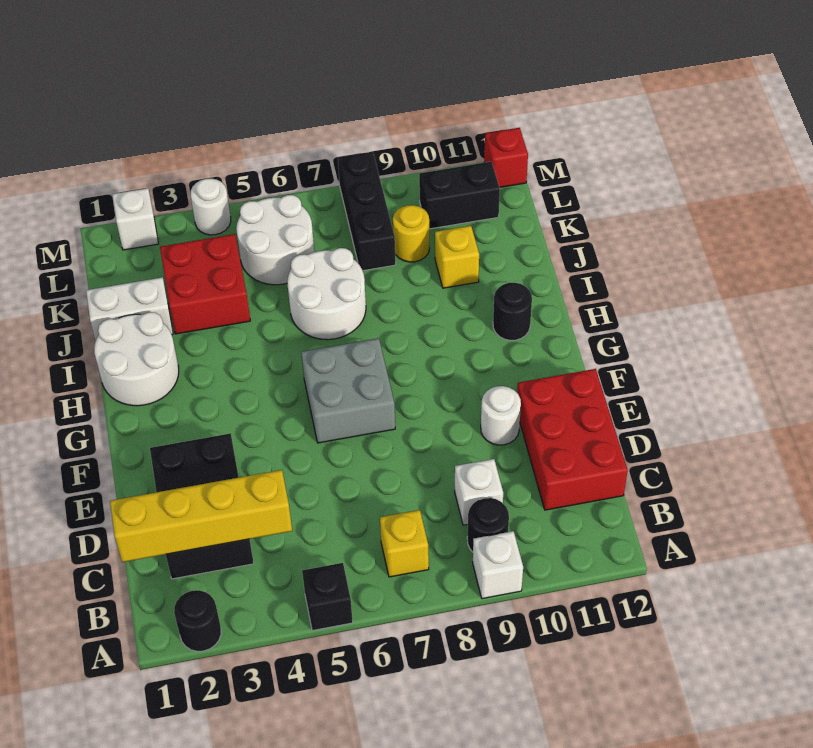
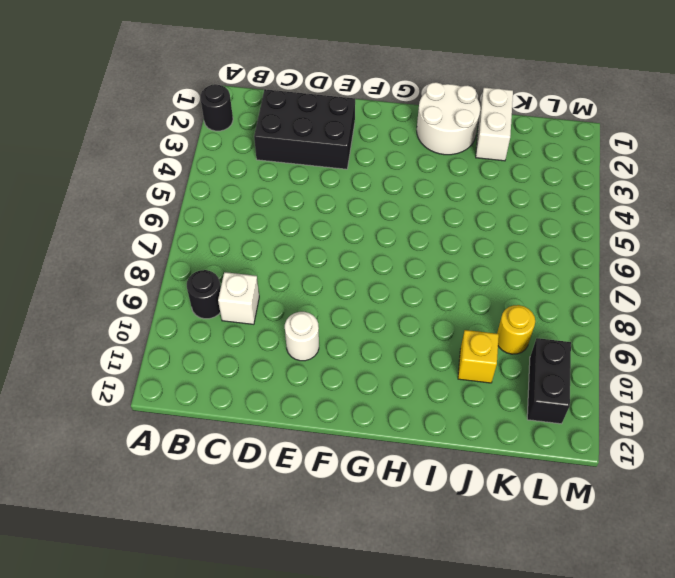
none -> black 1x1 brick [302,563,353,631]
none -> white 1x1 brick [473,531,523,599]
none -> yellow 1x1 brick [380,510,429,577]

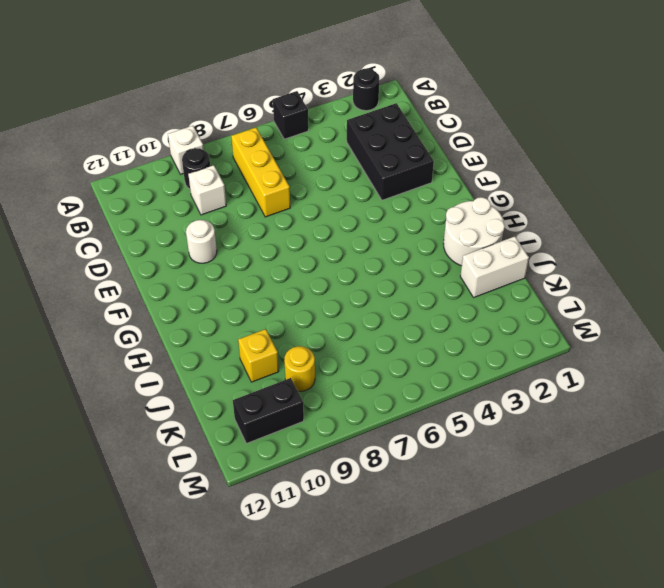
yellow 1x3 brick [231,128,290,217] -> yellow 1x1 brick [380,510,429,577]
none -> red 2x3 brick [517,369,628,510]
none -> grey 2x2 brick [301,338,395,443]
none -> black 1x1 round brick [493,283,532,340]

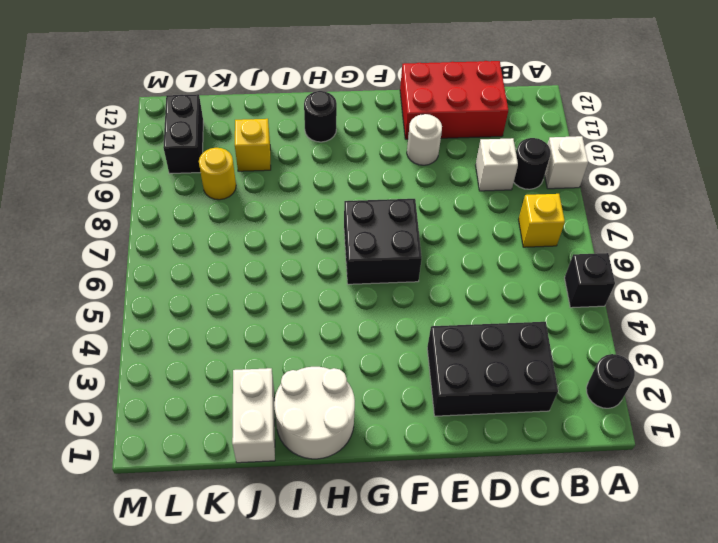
black 2x2 brick [344,199,422,284] -> grey 2x2 brick [301,338,395,443]
none -> white 2x2 round brick [287,248,366,340]
none -> red 2x2 brick [160,234,250,334]
none -> white 2x2 round brick [236,195,314,285]

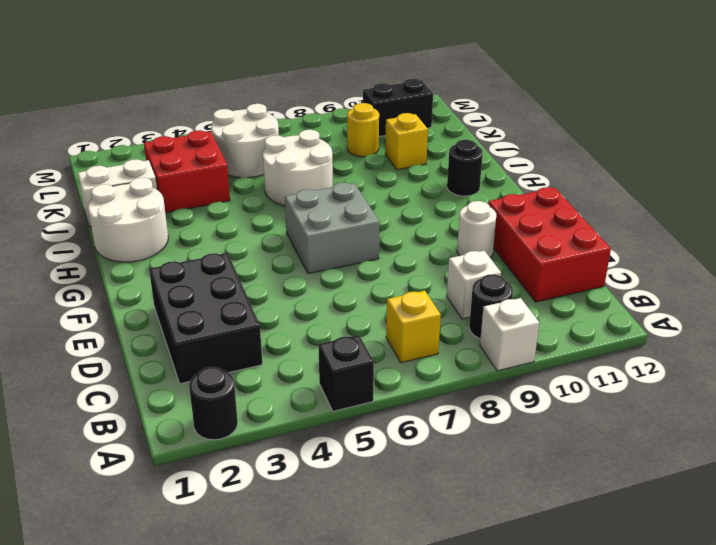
none -> black 1x3 brick [338,152,396,271]
none -> white 1x1 brick [112,188,158,250]
none -> white 1x1 round brick [191,179,231,235]

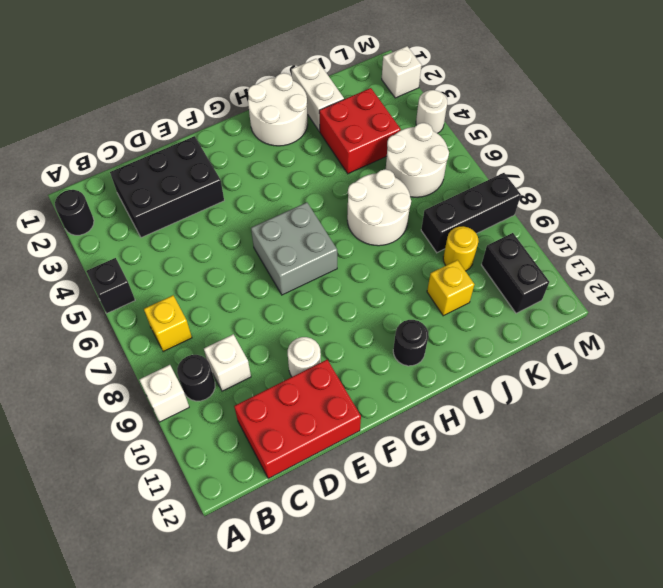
none -> red 1x1 brick [484,128,528,187]
none -> yellow 1x4 brick [110,470,292,562]

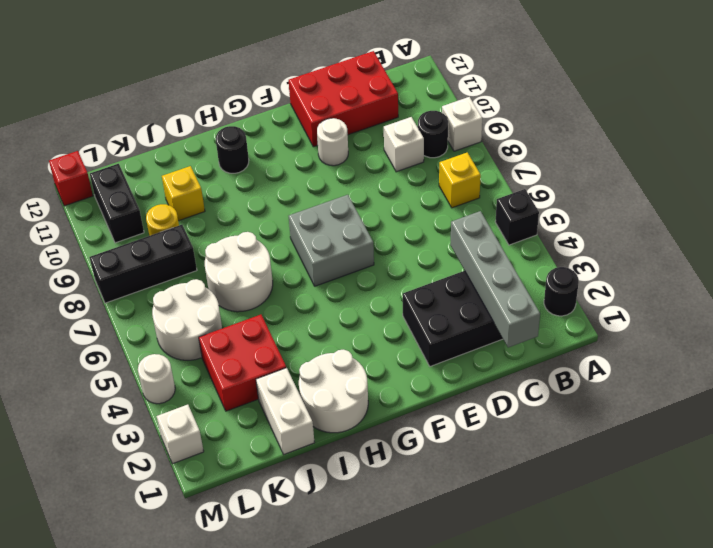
grey 1x4 brick [450,211,540,348] -> yellow 1x4 brick [110,470,292,562]

